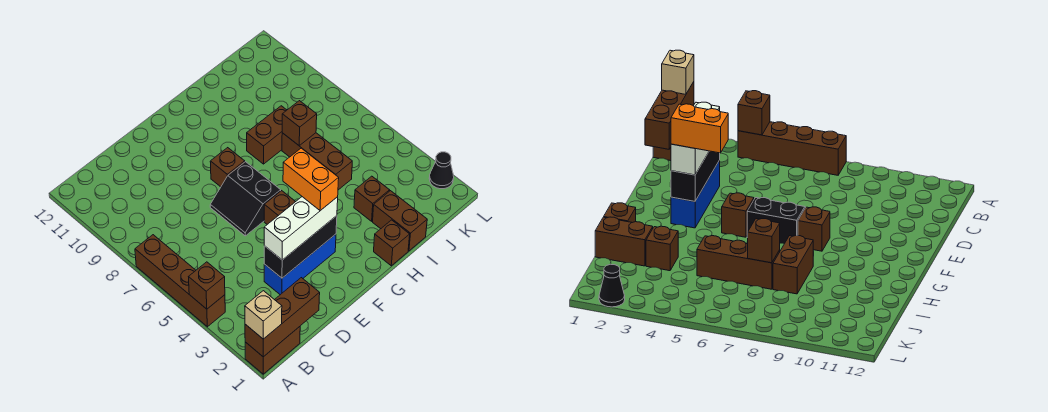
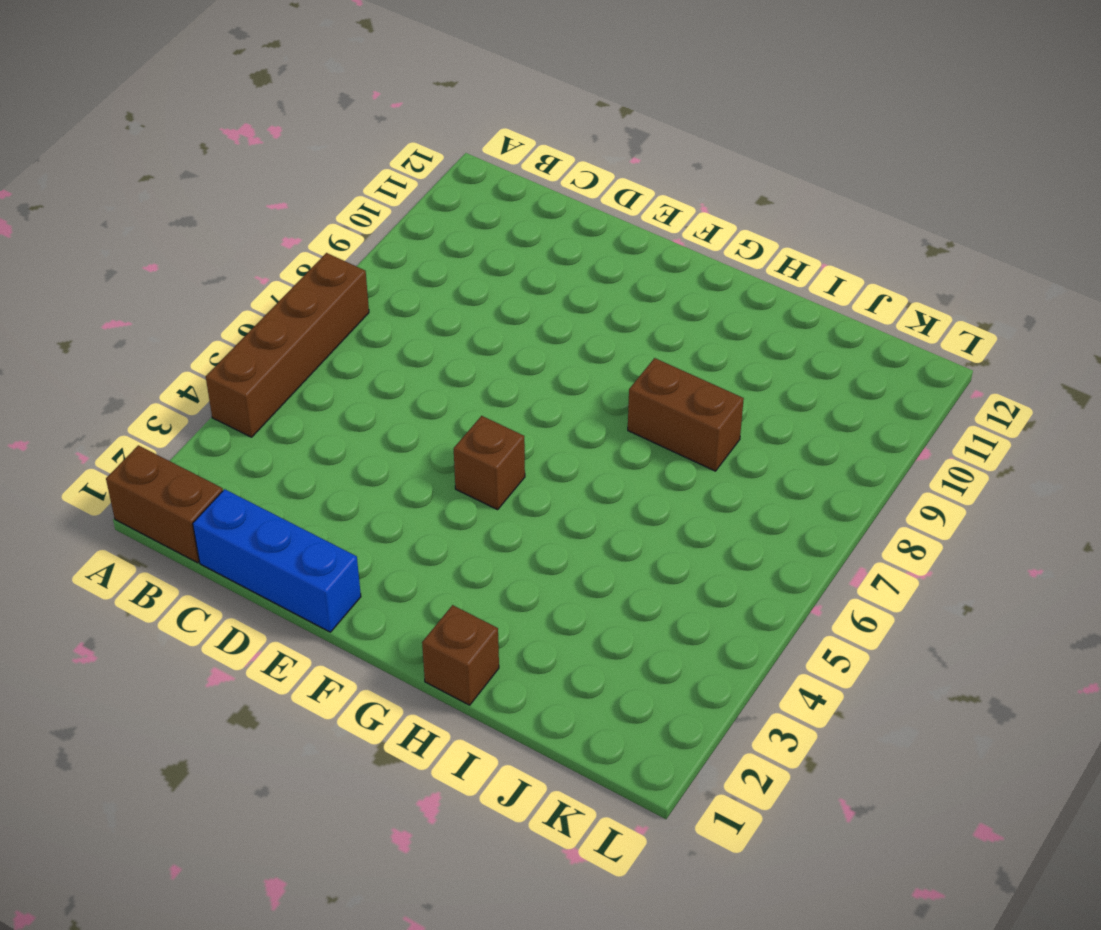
blue 1x3 brick [193,489,361,632] -> blue 1x3 brick moved to [264,234,336,295]
none -> black 2x2 slope [210,162,281,236]
none -> brown 1x1 brick [210,148,245,187]
none -> brown 1x2 brick [373,191,427,251]

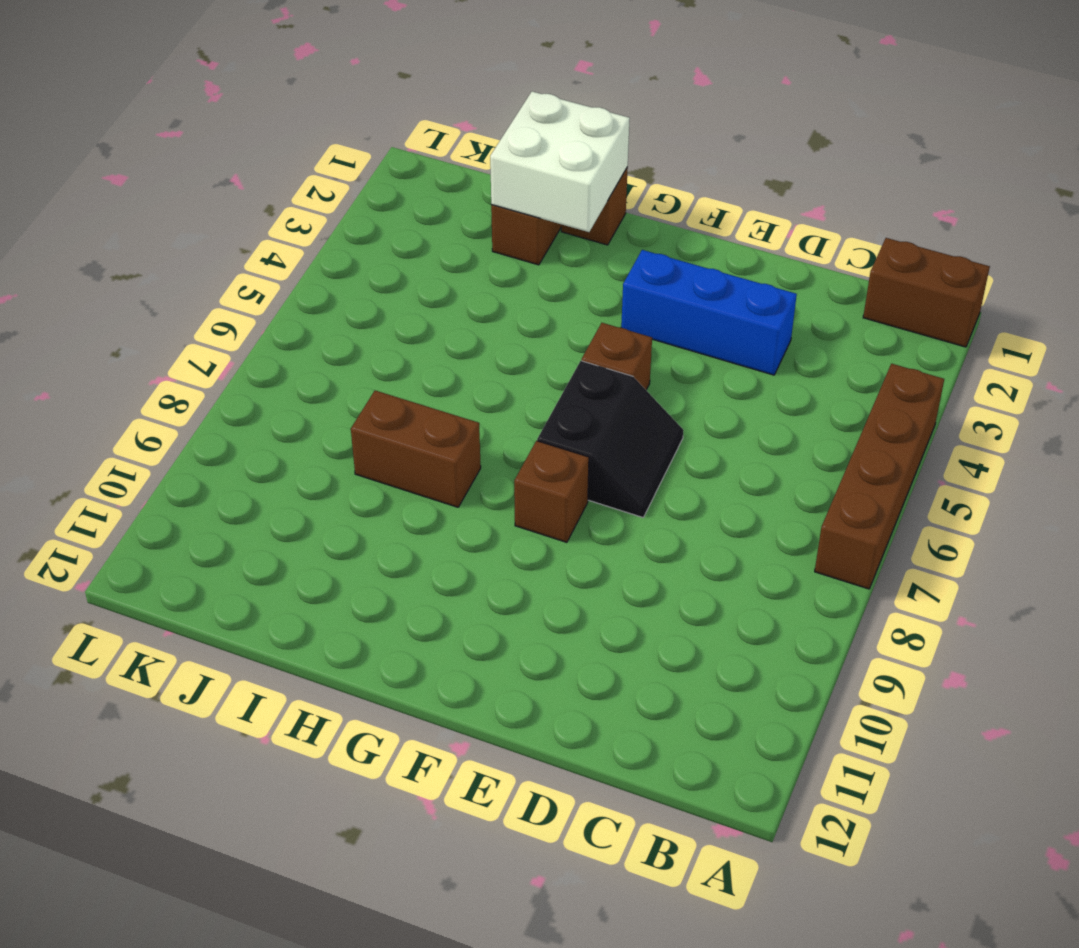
white 2x2 brick [490,91,630,232] -> none
none -> brown 1x1 brick [354,176,390,221]
none -> brown 1x3 brick [282,133,352,190]
none -> black 1x1 cone [429,152,454,189]

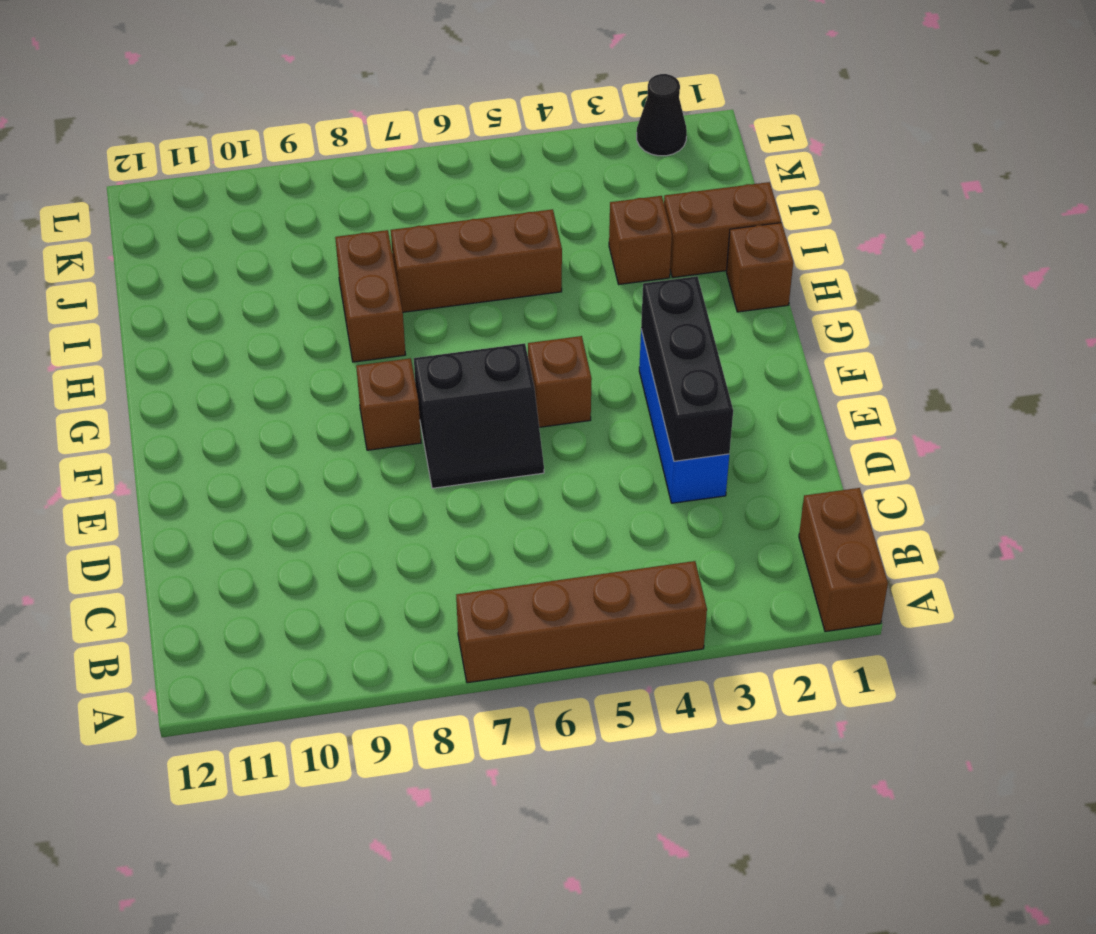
none -> brown 1x3 brick [245,278,320,357]
none -> brown 1x1 brick [189,262,225,309]
none -> brown 1x1 brick [282,101,317,145]

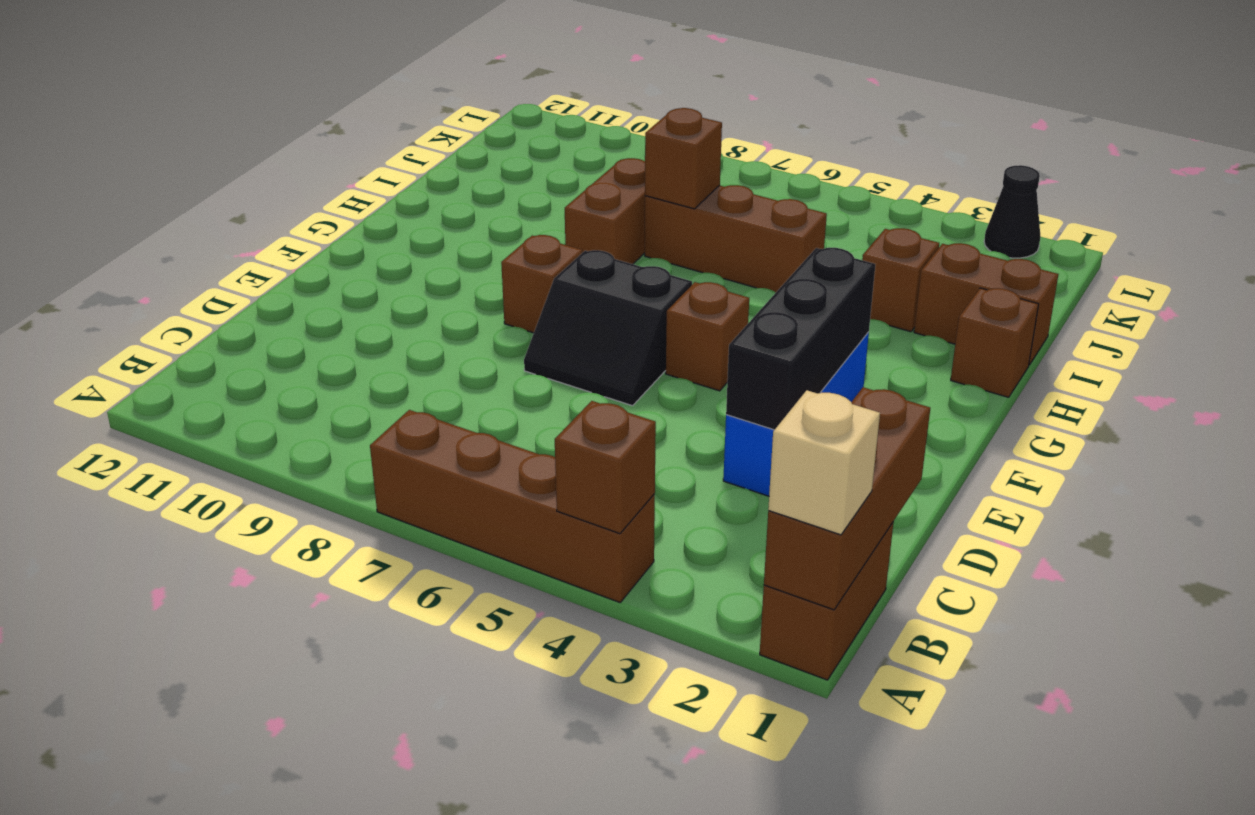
none -> white 1x3 brick [264,197,338,260]
none -> orange 1x2 brick [283,148,339,211]

